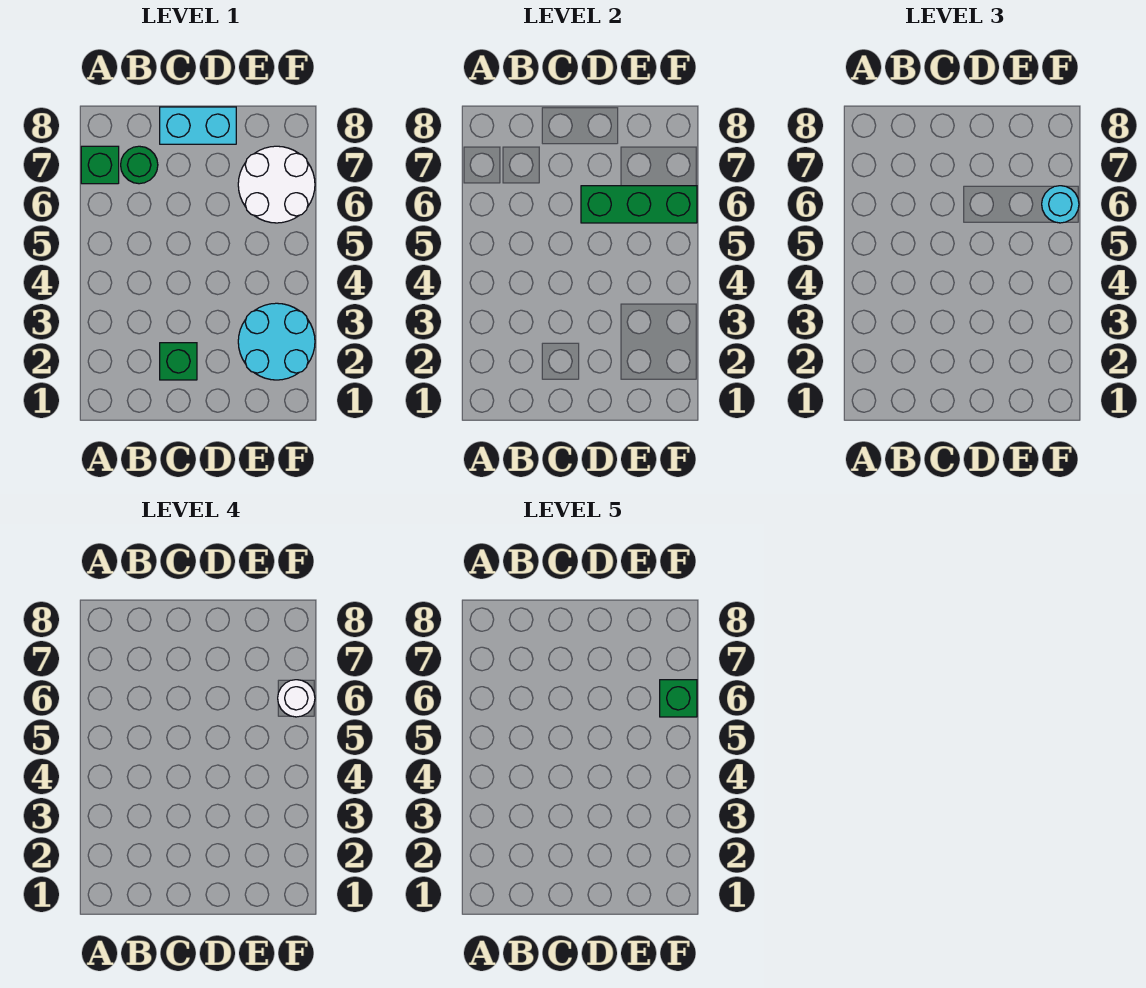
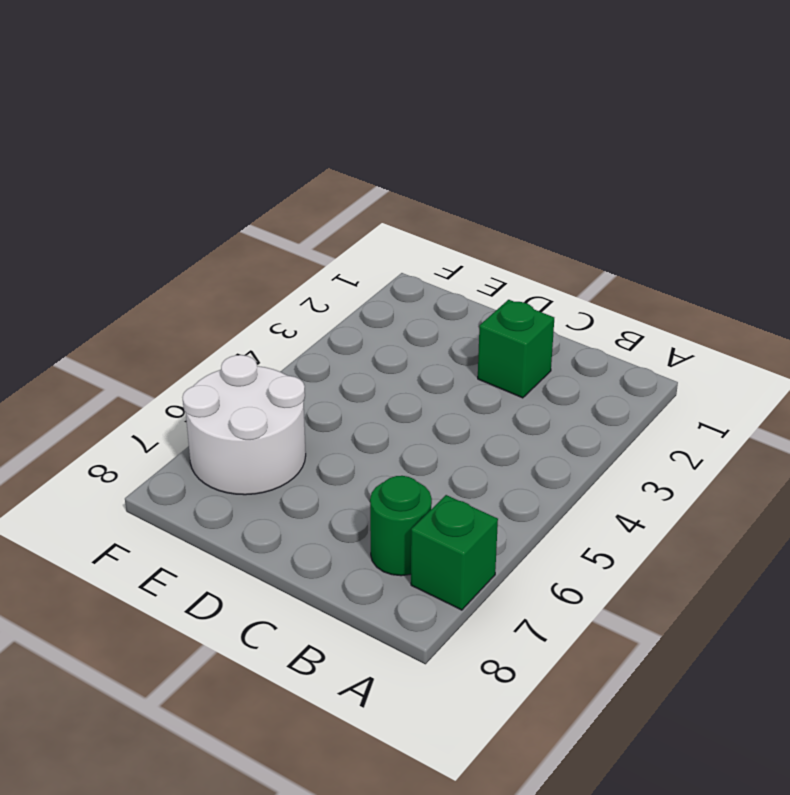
none -> cyan 1x2 brick [160,107,236,144]
none -> cyan 2x2 round brick [238,303,315,380]

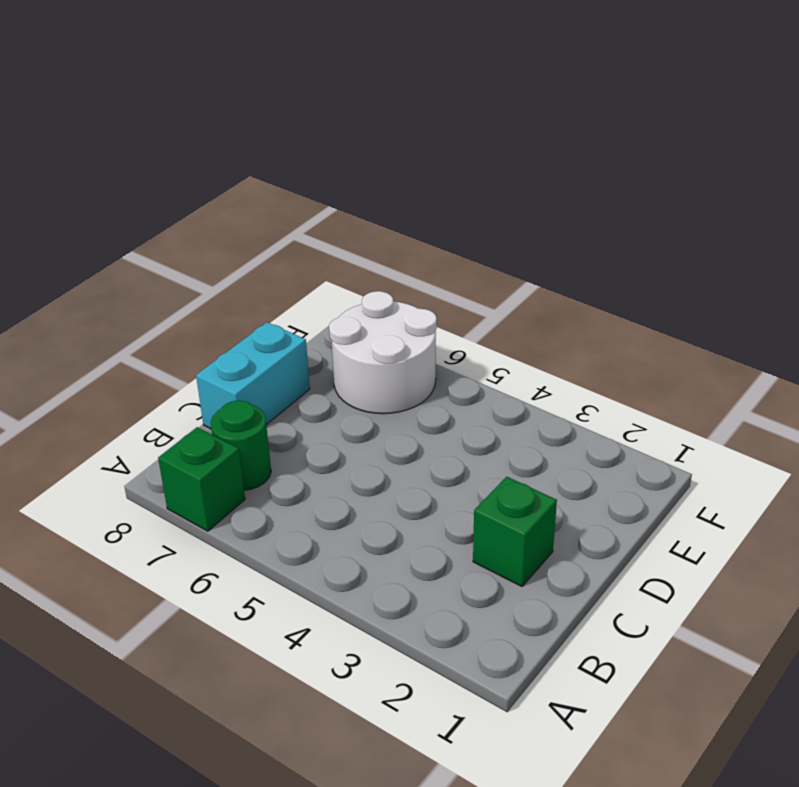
none -> cyan 2x2 round brick [238,303,315,380]
none -> green 1x3 brick [581,186,697,223]

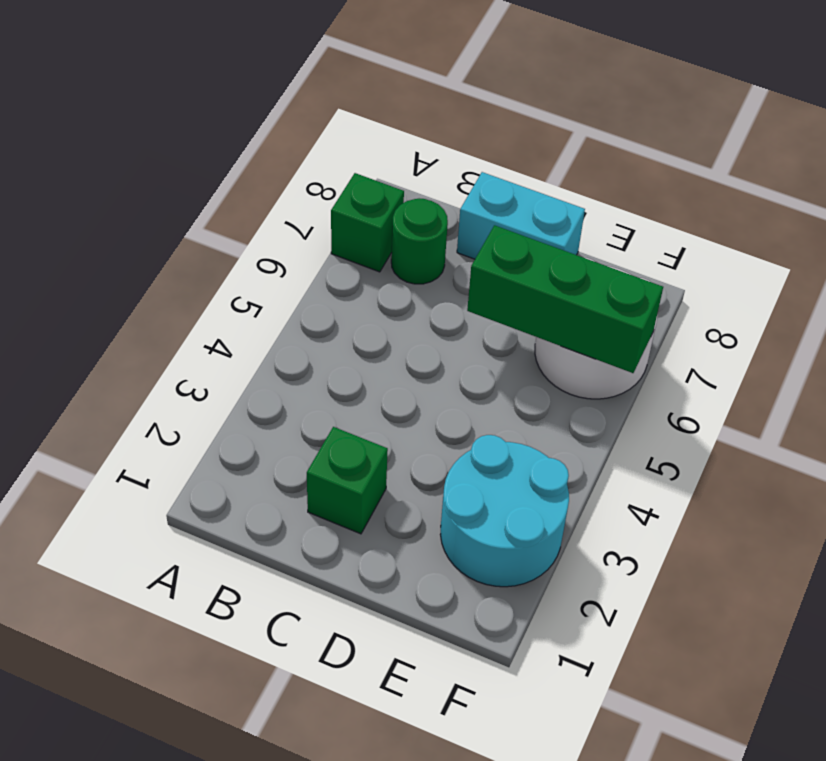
none -> cyan 1x1 round brick [1042,186,1079,223]
none -> white 1x1 round brick [278,680,315,717]

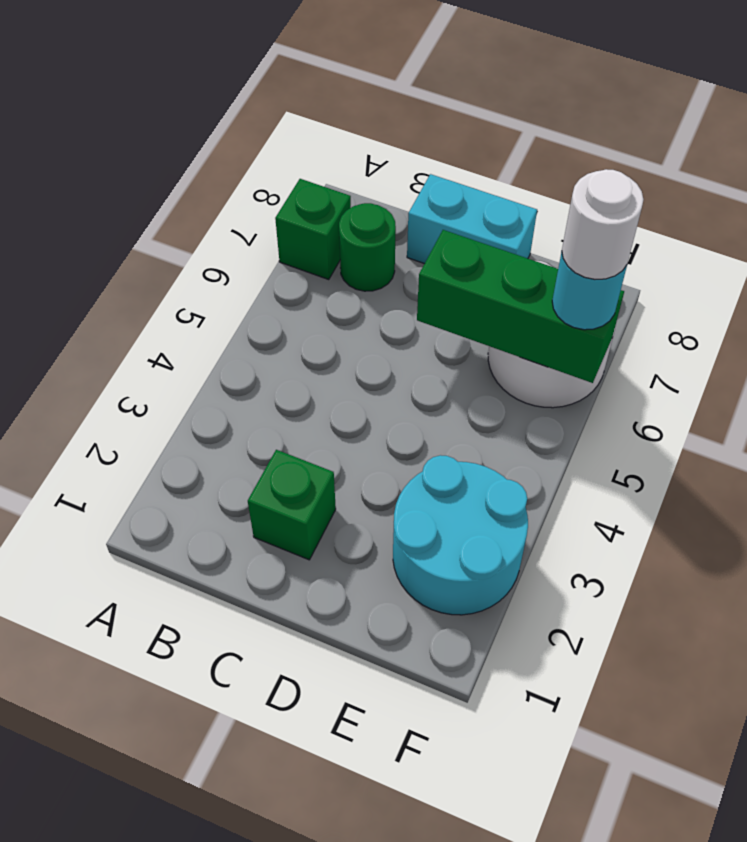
none -> green 1x1 brick [660,680,697,717]

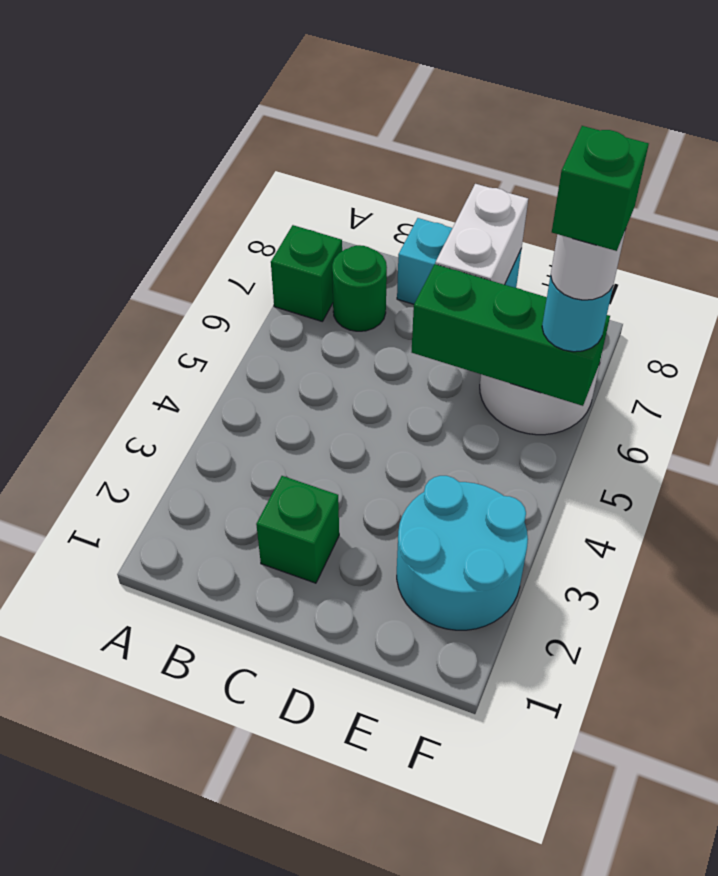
white 1x2 brick [435,184,528,285] -> none

